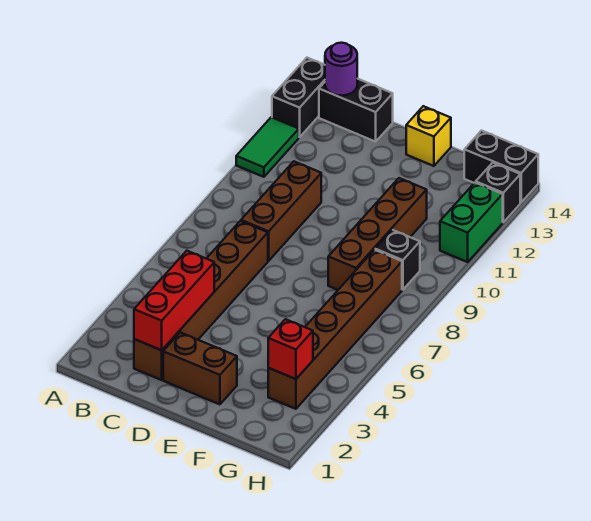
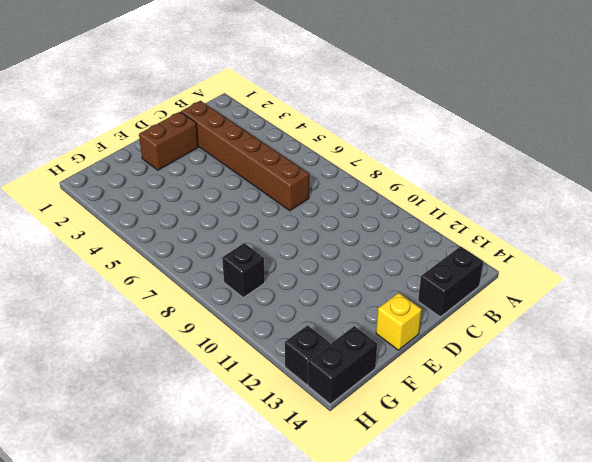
none -> green 1x2 tile [236,117,299,177]
none -> black 1x2 brick [272,58,325,137]
none -> brown 1x3 brick [241,161,321,261]

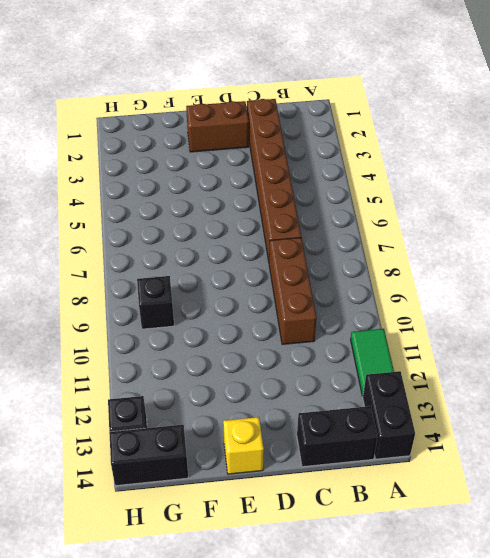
none -> brown 1x4 brick [328,178,427,290]
none -> brown 1x6 brick [268,250,402,409]
none -> green 1x2 brick [440,182,503,262]

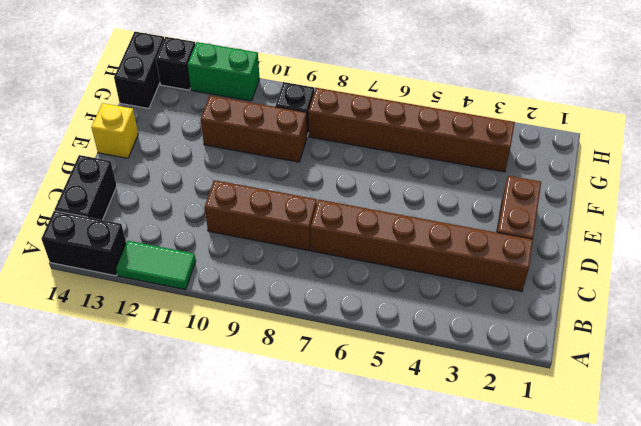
brown 1x3 brick [201,95,307,162] -> brown 1x4 brick [328,178,427,290]
none -> purple 1x1 round brick [325,43,357,96]
none -> red 1x3 brick [134,251,214,350]
none -> red 1x1 brick [268,319,313,379]

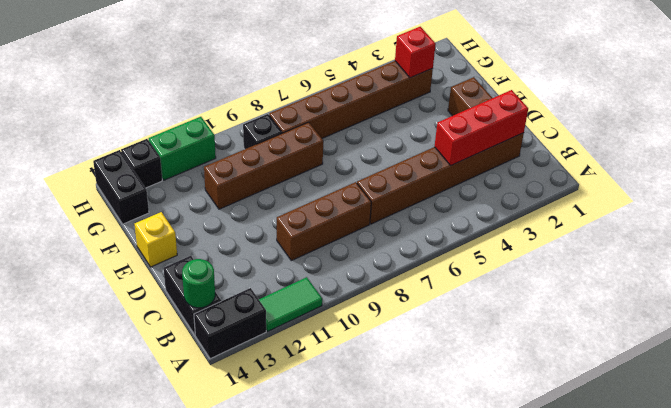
green 1x1 round brick [182,259,215,308] -> purple 1x1 round brick [325,43,357,96]

